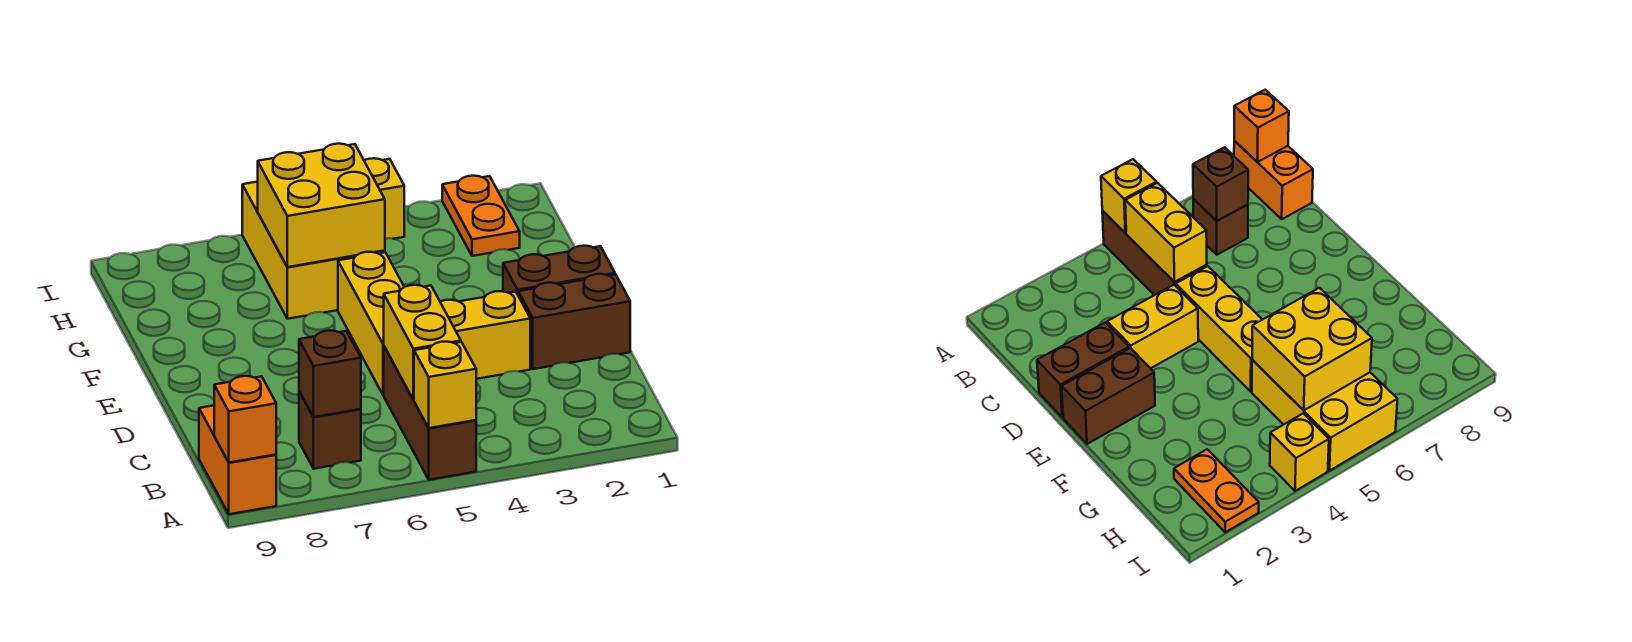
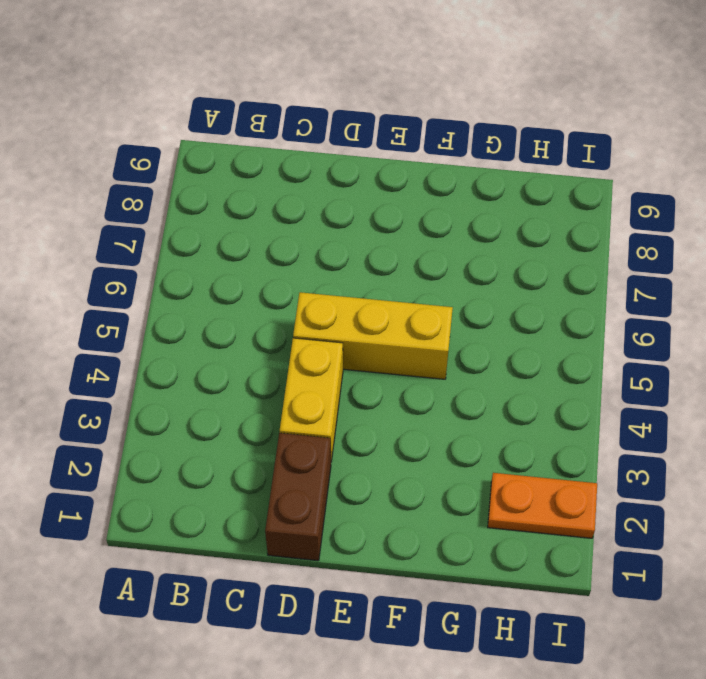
none -> brown 1x3 brick [384,347,476,480]
none -> orange 1x2 brick [199,406,276,514]
none -> brown 1x1 brick [299,392,361,469]

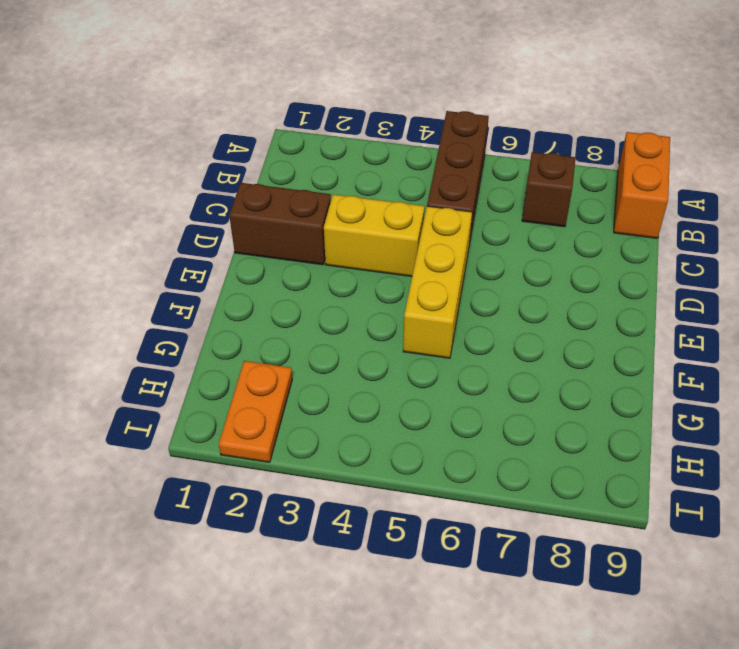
none -> brown 1x2 brick [503,246,615,294]
none -> yellow 2x3 brick [242,182,385,319]
none -> yellow 1x1 brick [364,158,404,239]

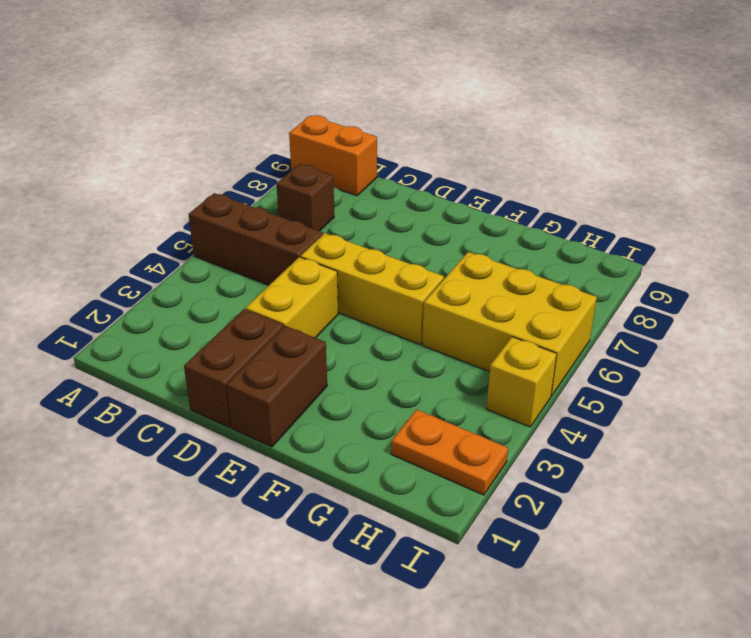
none -> yellow 1x1 brick [414,342,476,428]
none -> orange 1x1 brick [214,376,276,463]
none -> yellow 1x2 brick [384,285,461,400]

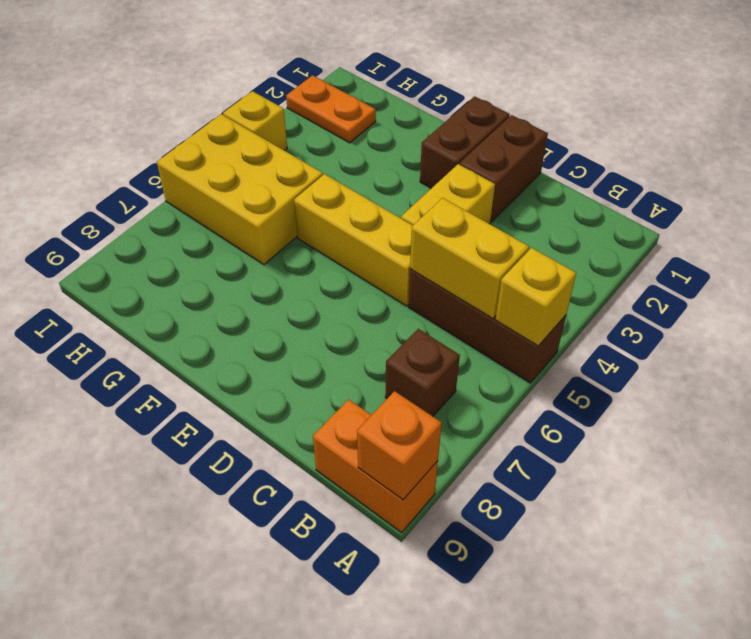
none -> brown 1x1 brick [299,331,361,417]
none -> yellow 2x2 brick [258,144,385,267]

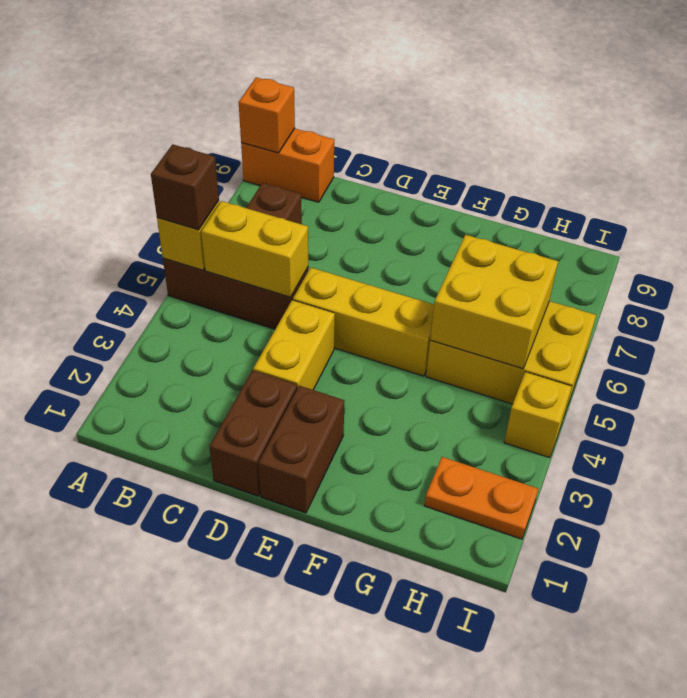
brown 1x1 brick [151,144,219,230] -> brown 1x1 brick moved to [299,331,361,417]

